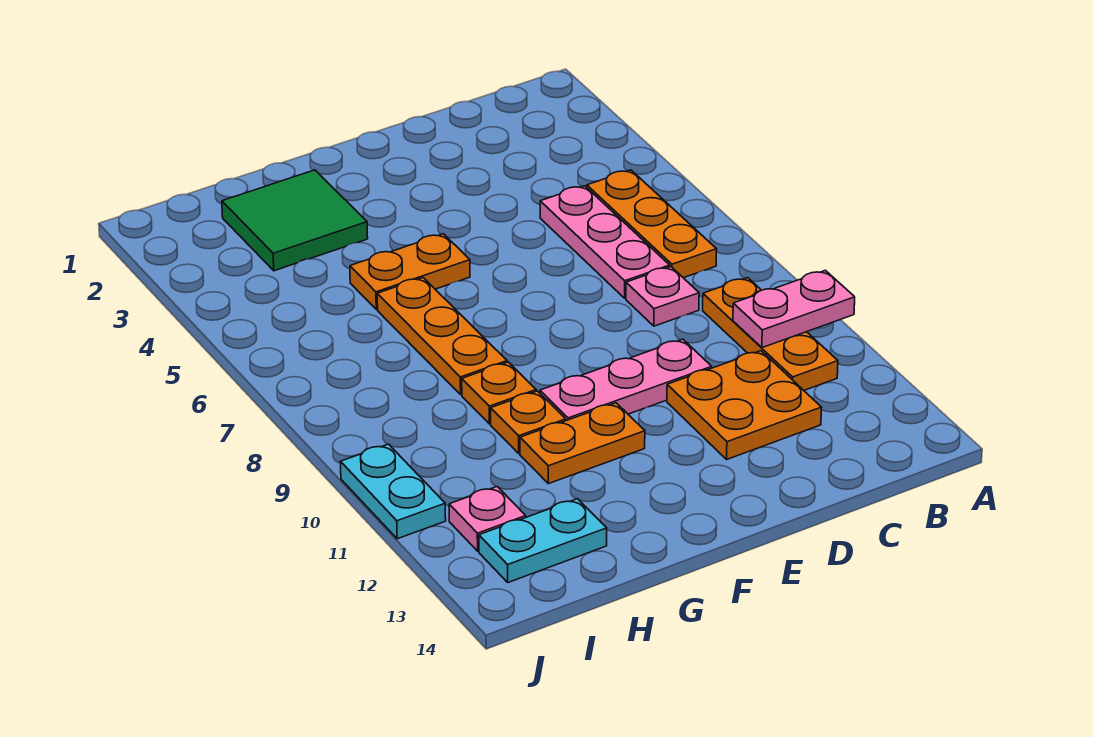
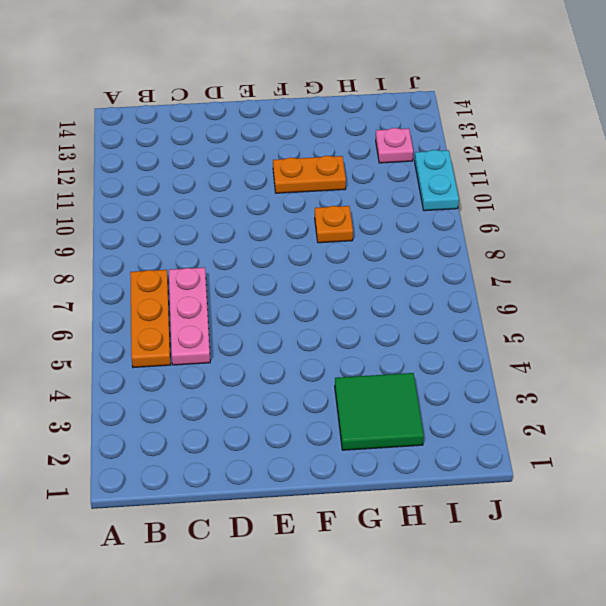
none -> orange 1x3 plate [703,278,838,390]
none -> pink 1x1 plate [626,267,699,326]
none -> orange 2x2 plate [667,351,822,459]

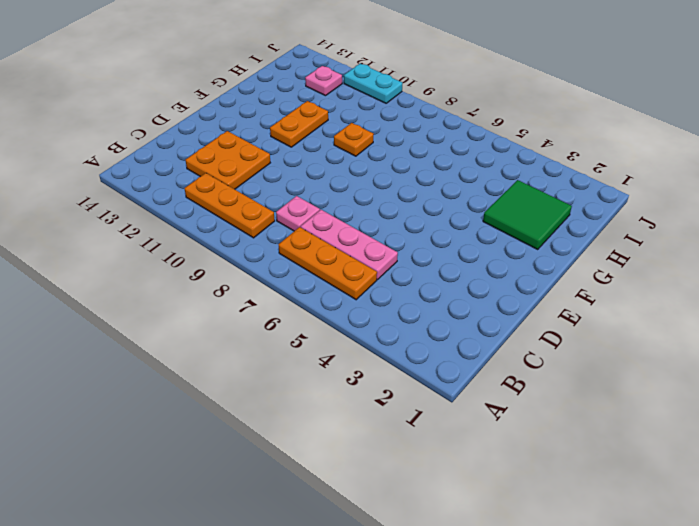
none -> pink 1x3 plate [540,339,712,421]
none -> orange 1x2 plate [350,234,470,309]
none -> orange 1x3 plate [377,278,507,395]

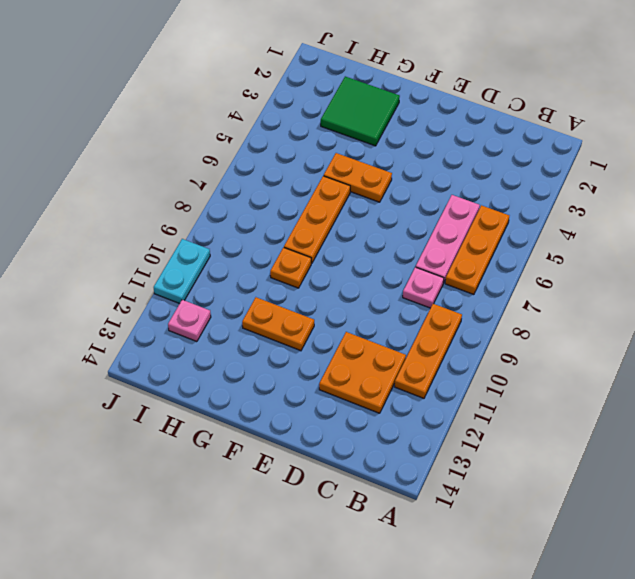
none -> pink 1x3 plate [540,339,712,421]
none -> orange 1x1 plate [491,391,566,453]
none -> cyan 1x2 plate [479,499,607,582]

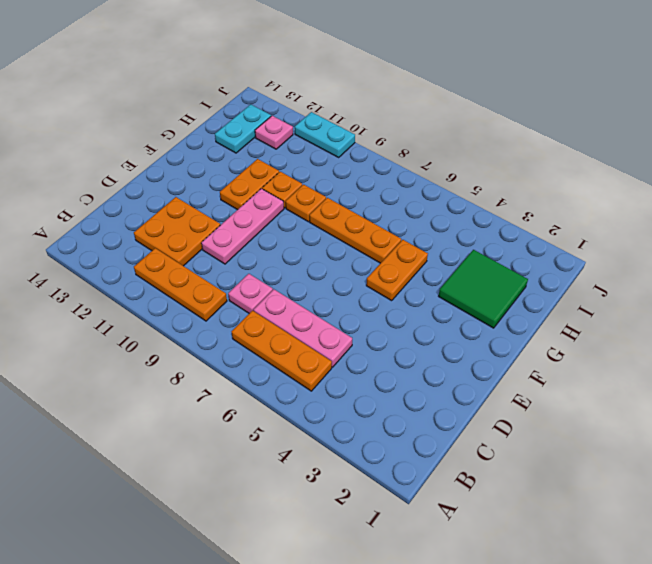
none -> pink 1x2 plate [733,270,855,348]

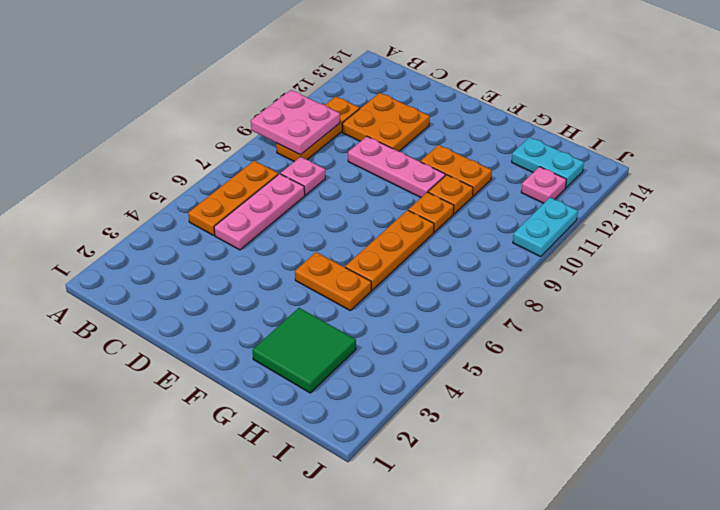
pink 2x2 plate [251,90,340,155] -> pink 1x2 plate [733,270,855,348]

